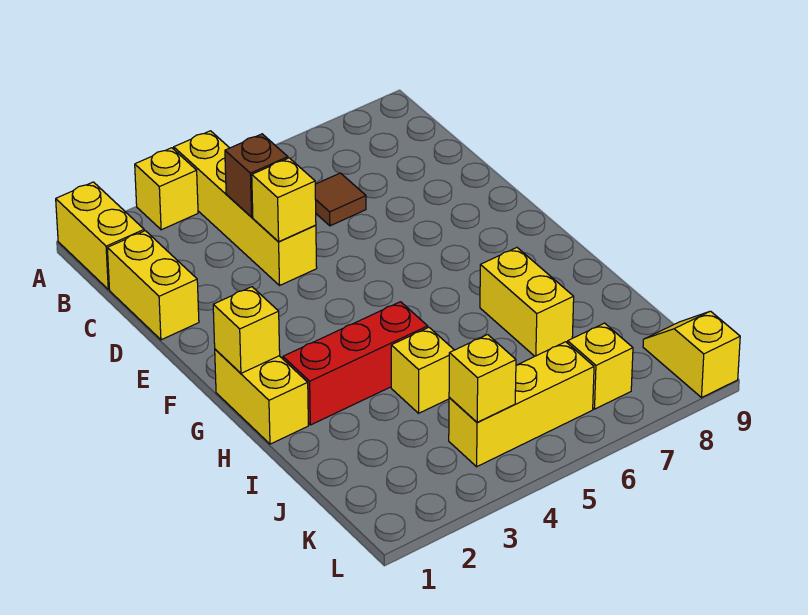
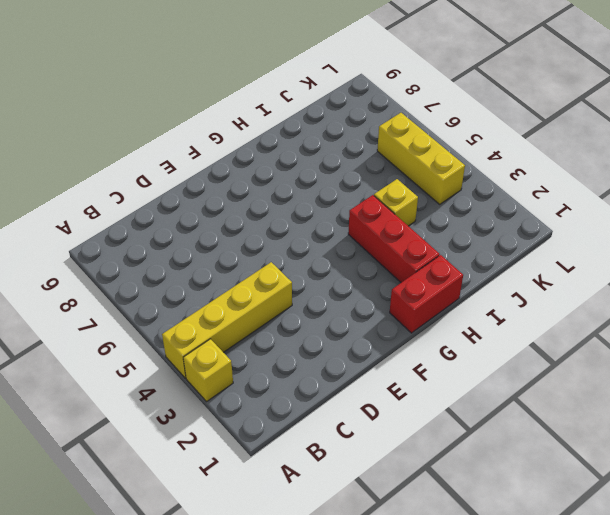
red 1x2 brick [390,255,463,333] -> yellow 1x2 brick [215,349,308,444]
none -> yellow 1x2 brick [56,182,144,289]
none -> yellow 1x2 brick [107,231,199,340]
none -> brown 1x1 tile [315,173,366,226]

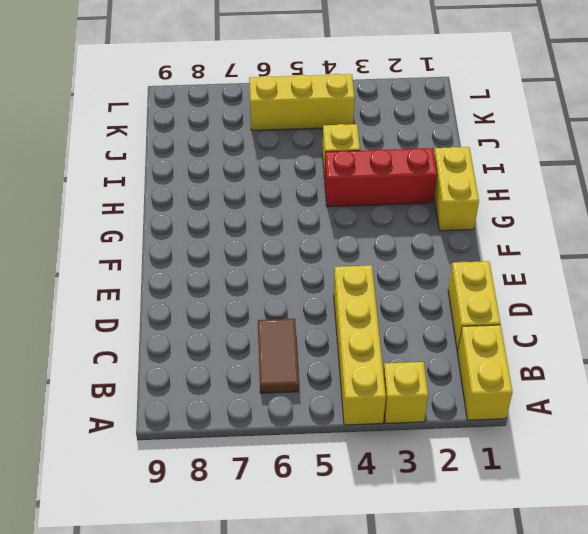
brown 1x2 tile [258,319,299,393] -> brown 1x1 tile [315,173,366,226]
none -> yellow 1x2 brick [480,248,574,356]
none -> yellow 1x1 brick [568,323,633,409]
none -> yellow 1x2 slope [643,311,740,397]

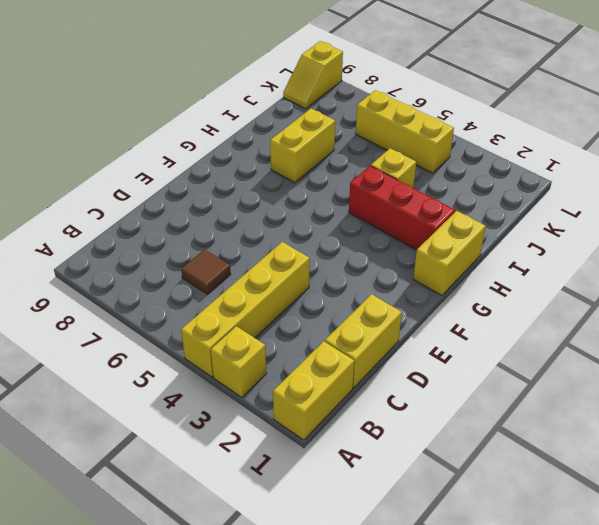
none -> yellow 1x1 brick [568,323,633,409]
none -> brown 1x1 brick [225,134,288,217]
none -> yellow 1x1 brick [252,158,316,241]

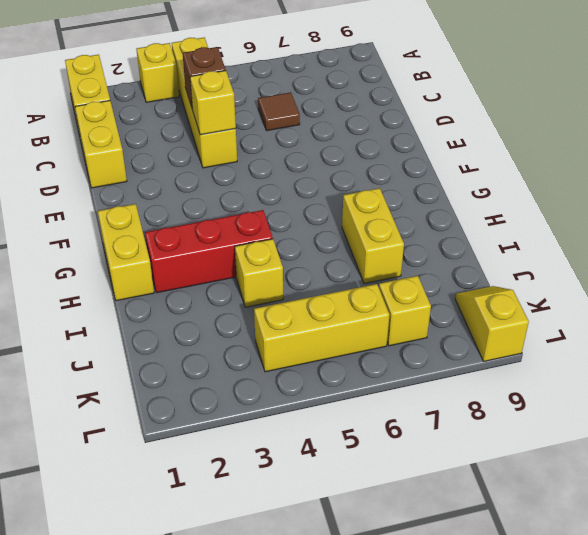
none -> yellow 1x1 brick [213,287,280,373]
none -> yellow 1x1 brick [449,335,516,422]

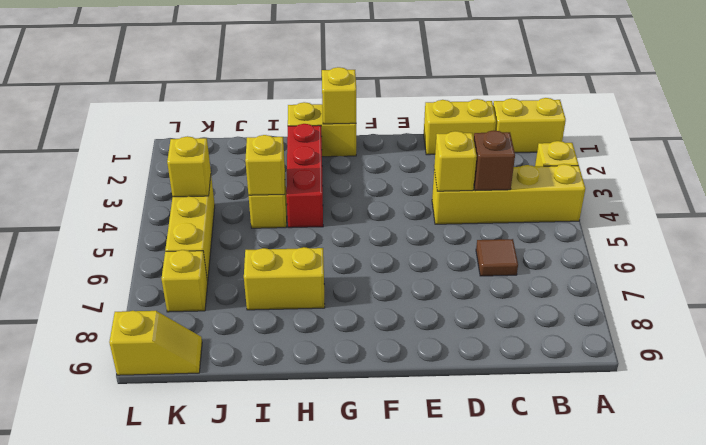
yellow 1x1 brick [245,135,285,195] -> none

